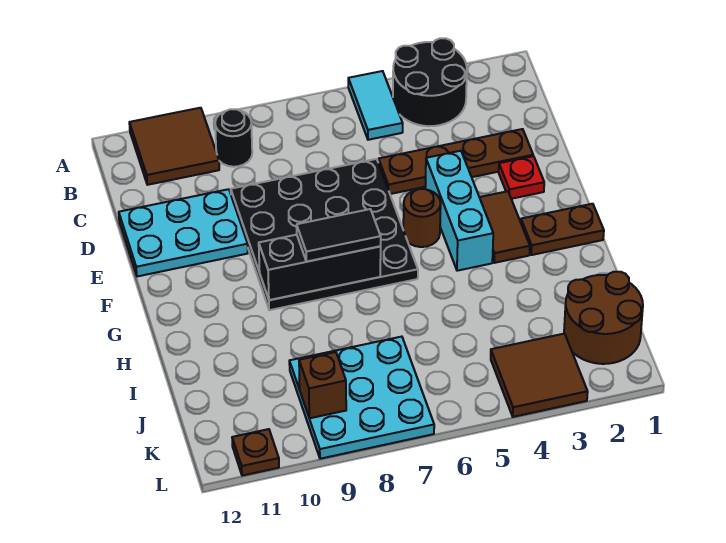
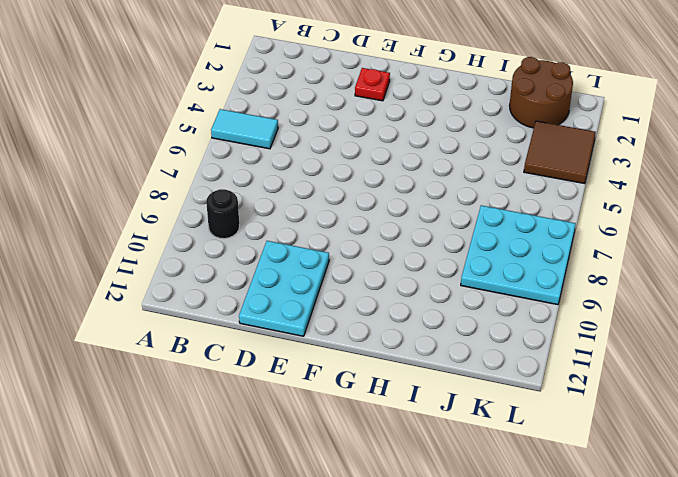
none -> black 2x2 round brick [393,38,467,126]
none -> brown 2x2 tile [129,108,219,185]
none -> brown 1x4 plate [378,129,533,194]

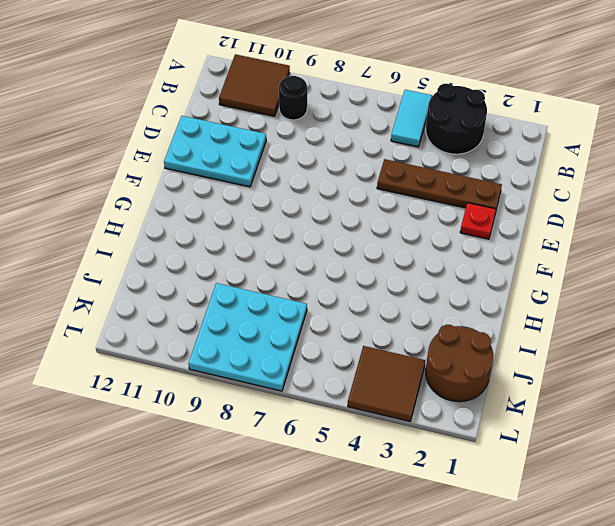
none -> black 4x4 plate [231,159,418,310]
none -> cyan 1x3 brick [425,151,493,271]
none -> brown 1x2 tile [479,191,530,263]

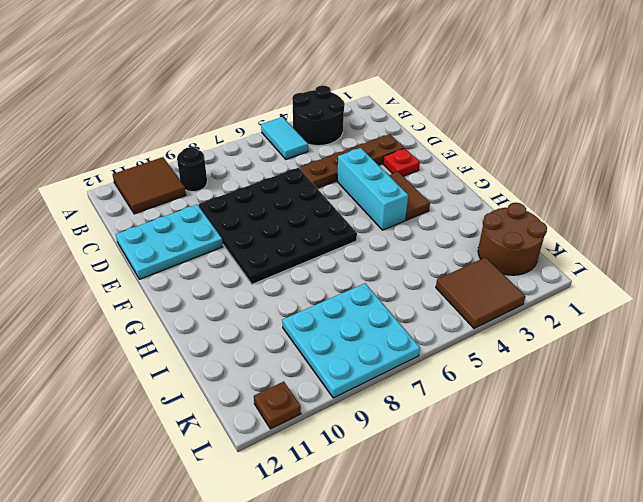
none -> brown 1x1 round brick [403,189,441,247]
none -> brown 1x2 plate [521,204,604,255]
none -> black 1x3 brick [259,235,381,300]

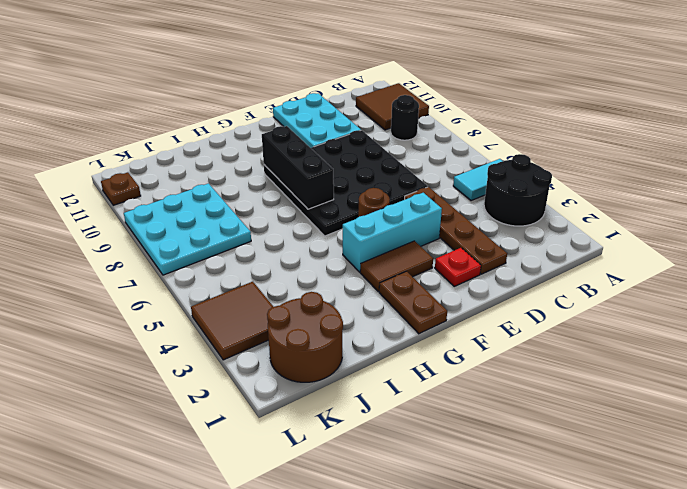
none -> brown 1x1 brick [299,352,346,418]
none -> black 1x2 tile [297,209,381,261]

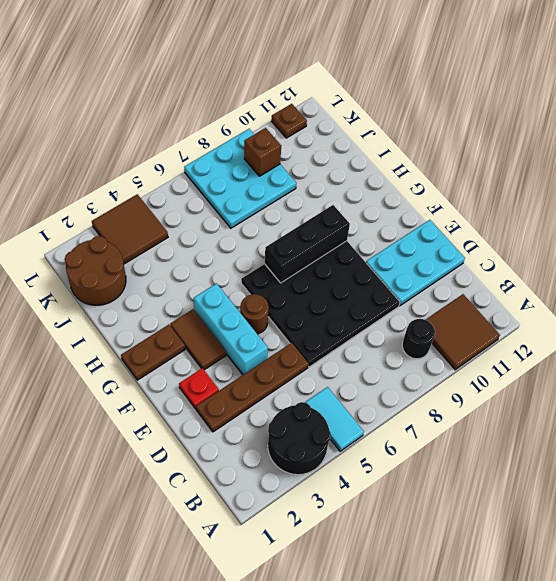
none -> black 1x2 tile [297,209,381,261]

